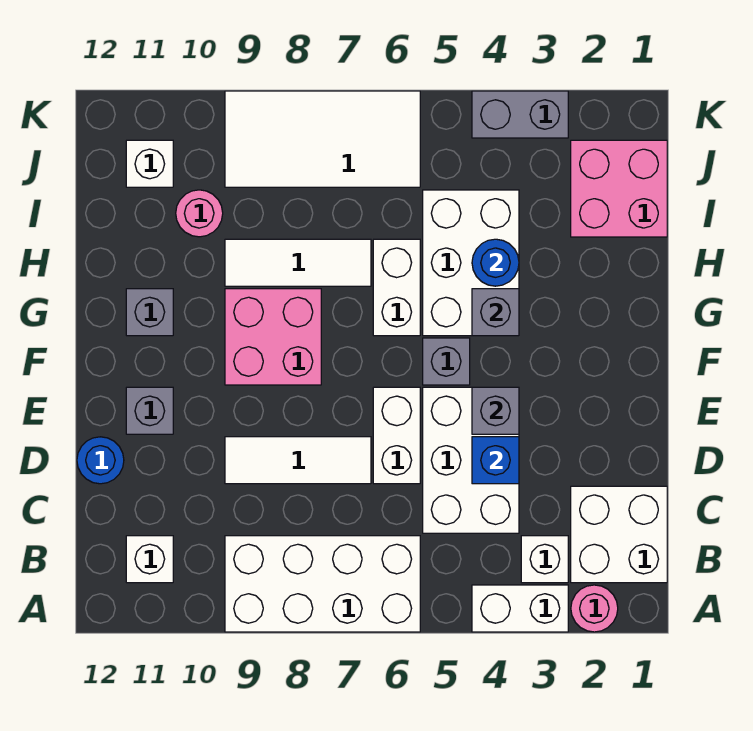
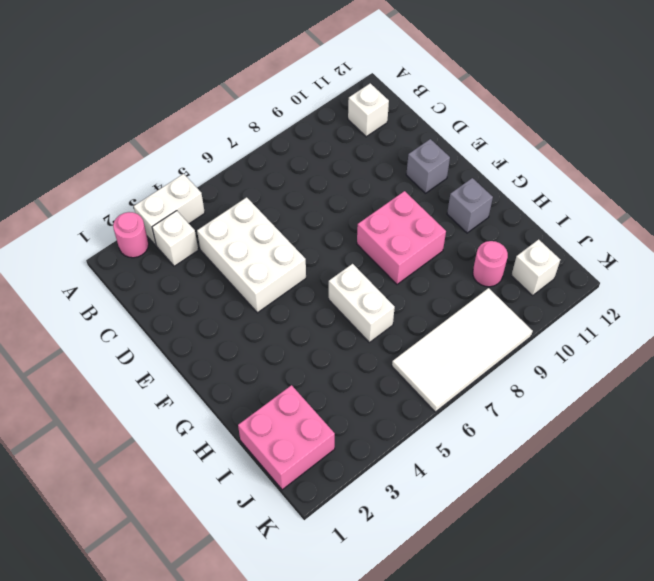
none -> white 2x4 brick [225,536,420,632]
none -> white 2x2 brick [571,486,667,583]
none -> white 1x2 brick [373,387,420,484]

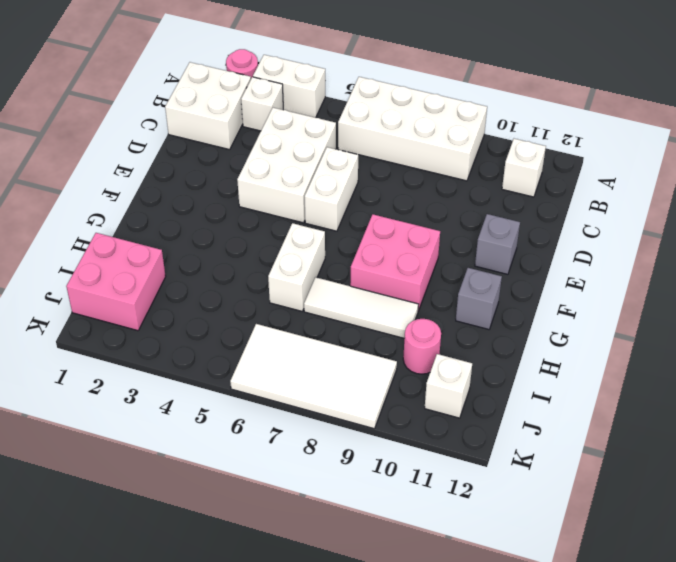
none -> white 1x3 tile [225,437,371,484]
none -> blue 1x1 round brick [77,437,124,484]
none -> grey 1x1 brick [423,338,470,385]

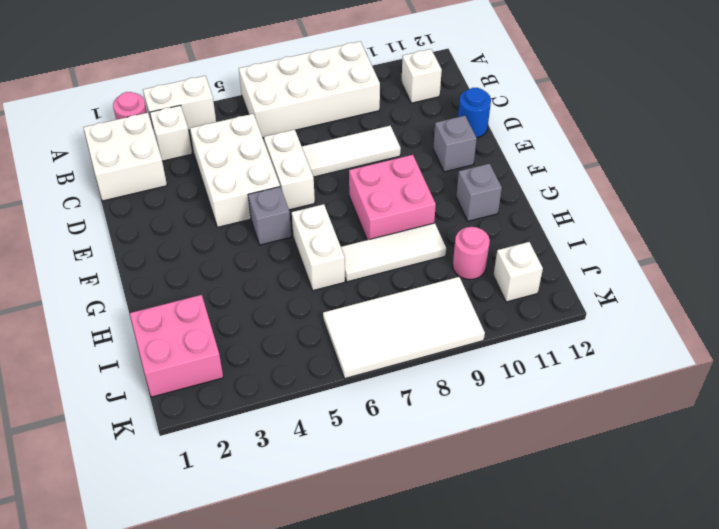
none -> white 2x3 brick [423,190,519,336]
none -> grey 1x2 brick [472,91,568,138]
none -> blue 1x1 brick [472,437,519,484]

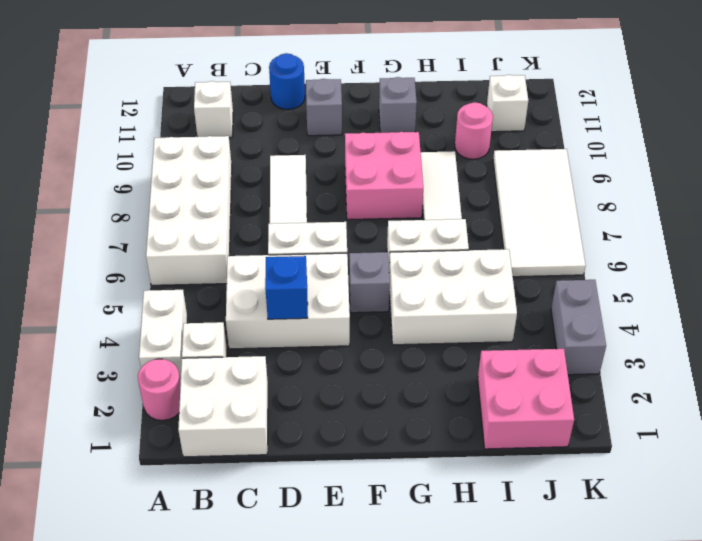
none -> grey 1x1 brick [472,387,519,434]
none -> grey 1x1 brick [472,289,519,336]
none -> blue 1x1 round brick [472,239,519,286]

